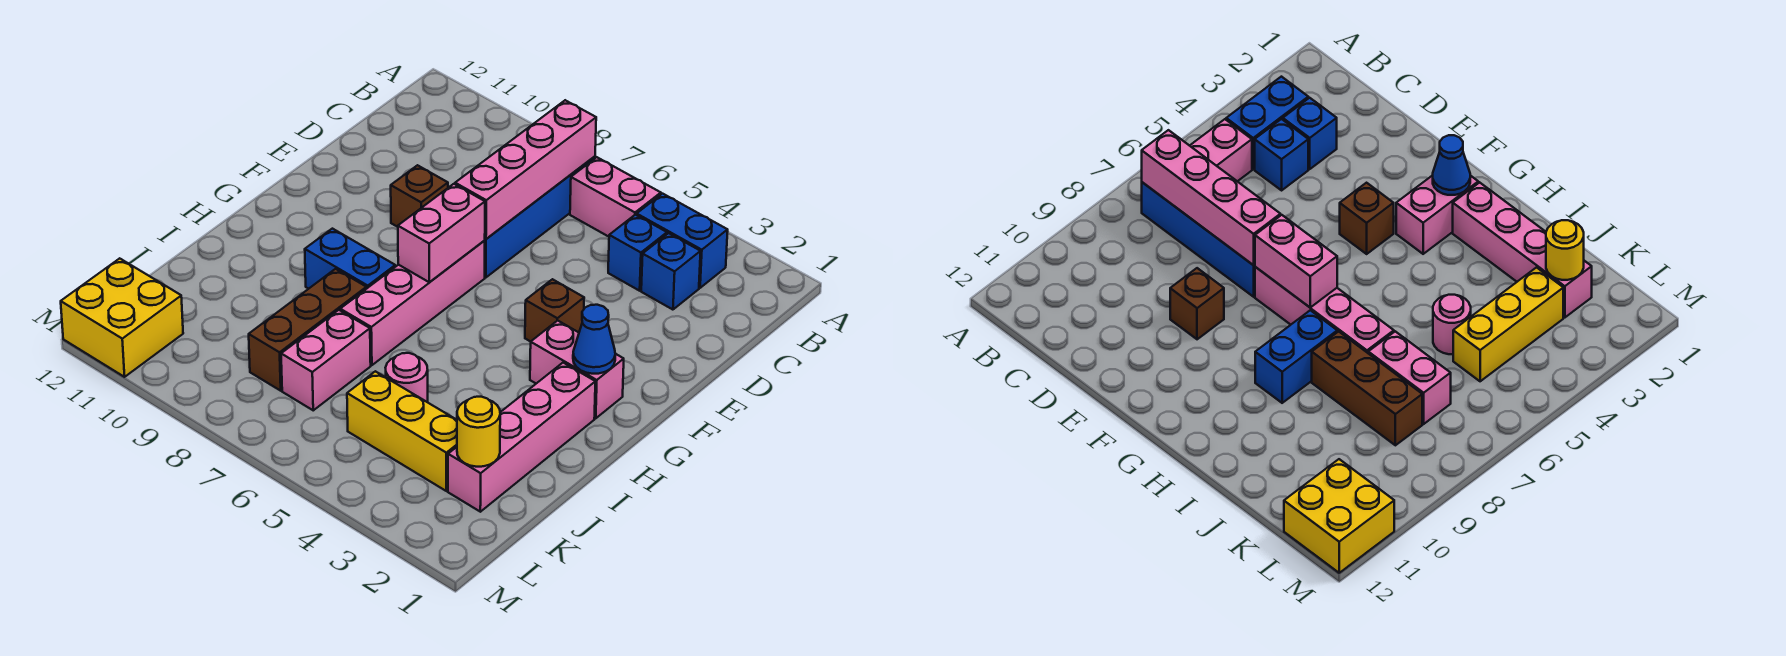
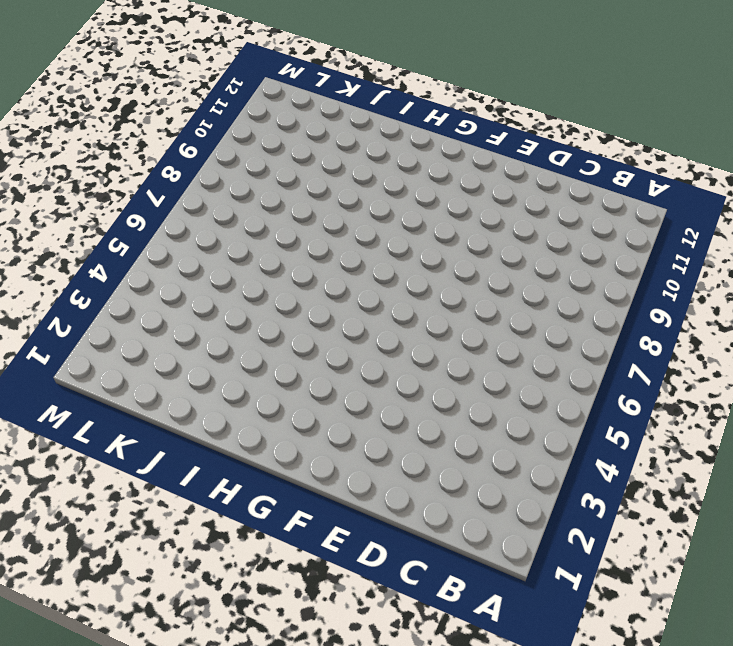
none -> blue 1x2 brick [637,194,728,288]
none -> pink 1x2 brick [570,157,661,237]
none -> blue 1x4 brick [484,156,595,278]

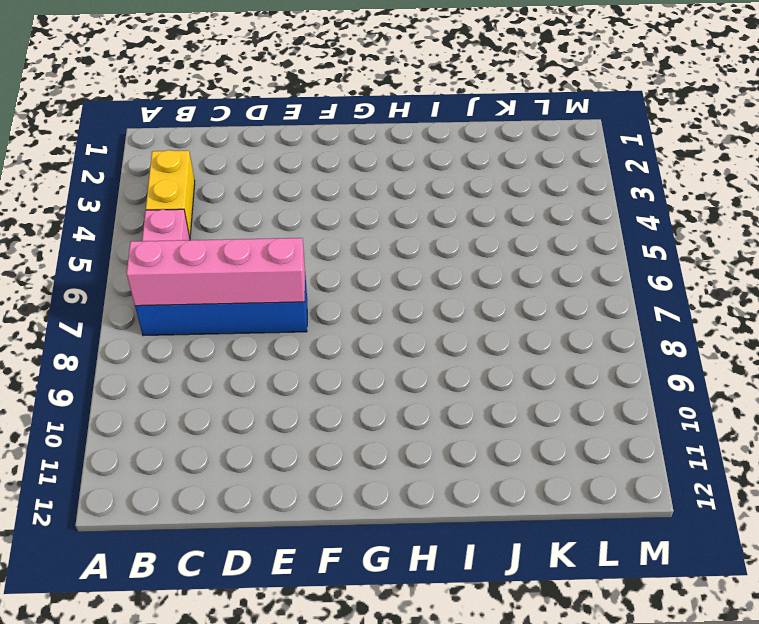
yellow 1x2 brick [146,150,195,237] -> blue 1x2 brick [637,194,728,288]
none -> blue 1x1 brick [641,233,701,310]
none -> blue 1x1 brick [608,215,667,291]
none -> brown 1x1 brick [391,165,448,227]

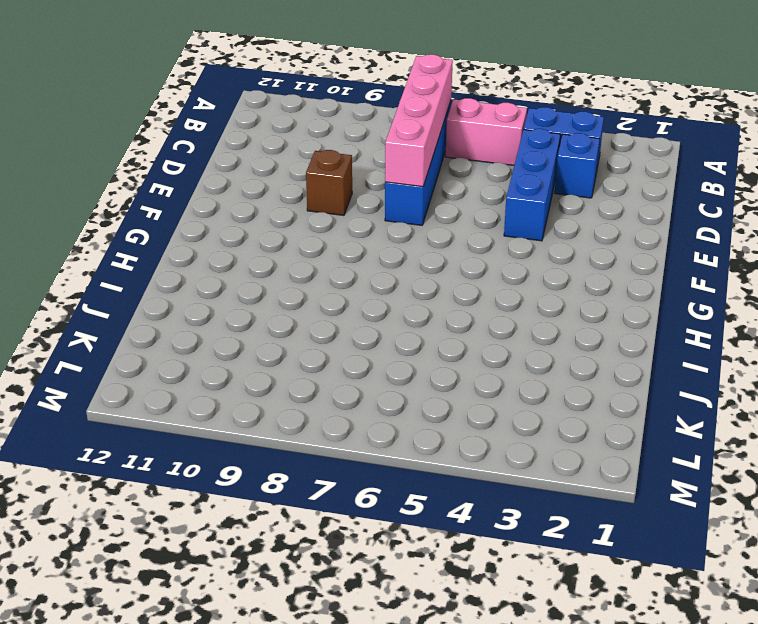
blue 1x3 brick [504,129,560,241] -> blue 1x1 brick [608,215,667,291]
none -> brown 1x1 brick [525,279,584,342]
none -> pink 1x4 brick [340,241,485,365]
none -> pink 1x2 brick [530,321,624,418]

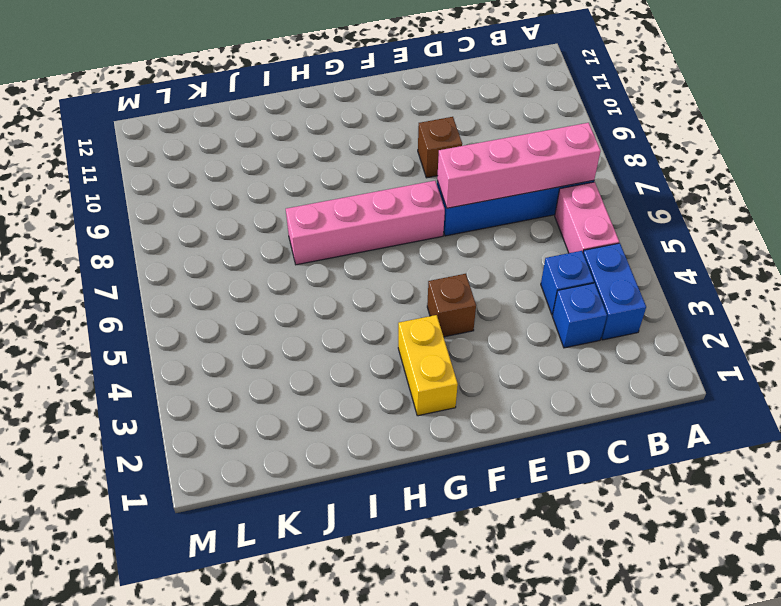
yellow 1x2 brick [398,315,458,416] -> pink 1x2 brick [530,321,624,418]
none -> pink 1x4 brick [448,363,595,512]
none -> blue 1x2 brick [305,229,395,289]
none -> brown 1x3 brick [249,269,366,391]

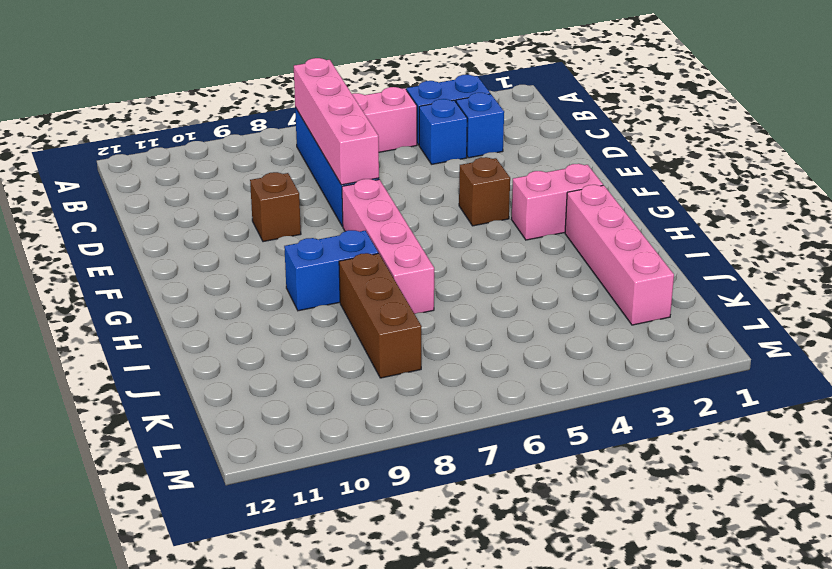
none -> pink 1x1 round brick [385,353,428,402]
none -> pink 1x2 brick [281,310,371,410]
none -> yellow 1x3 brick [347,371,457,491]

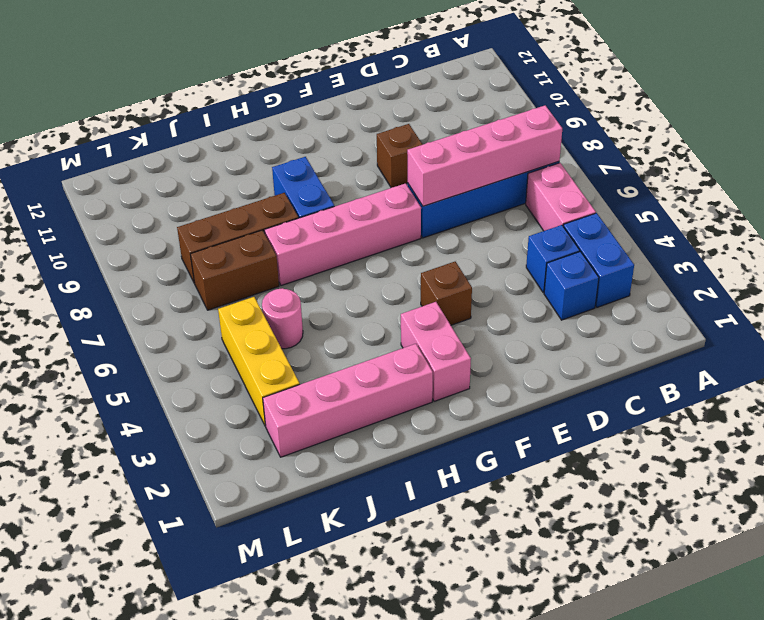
brown 1x2 brick [190,230,279,310] -> pink 1x2 brick [281,310,371,410]
none -> yellow 2x2 brick [61,258,183,377]
none -> pink 1x2 brick [398,184,485,282]
none -> blue 1x1 cone [573,305,615,374]

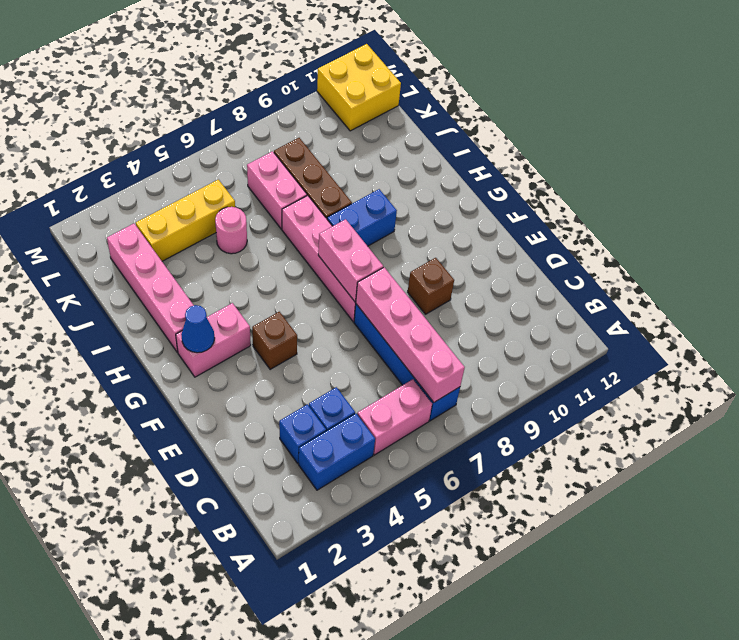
none -> yellow 1x1 round brick [457,397,500,467]

